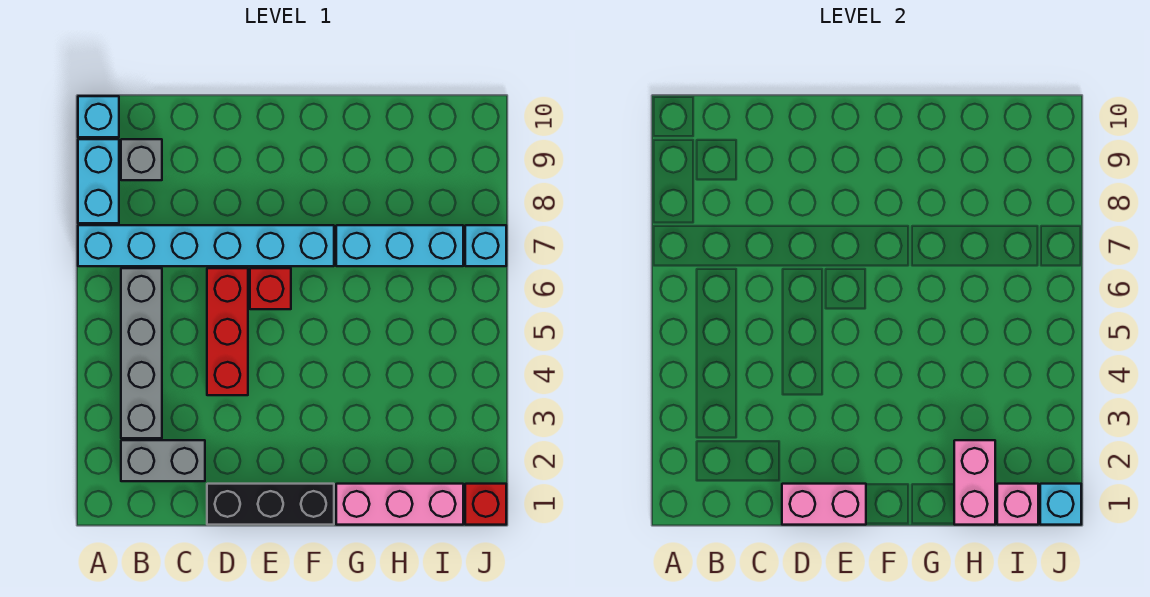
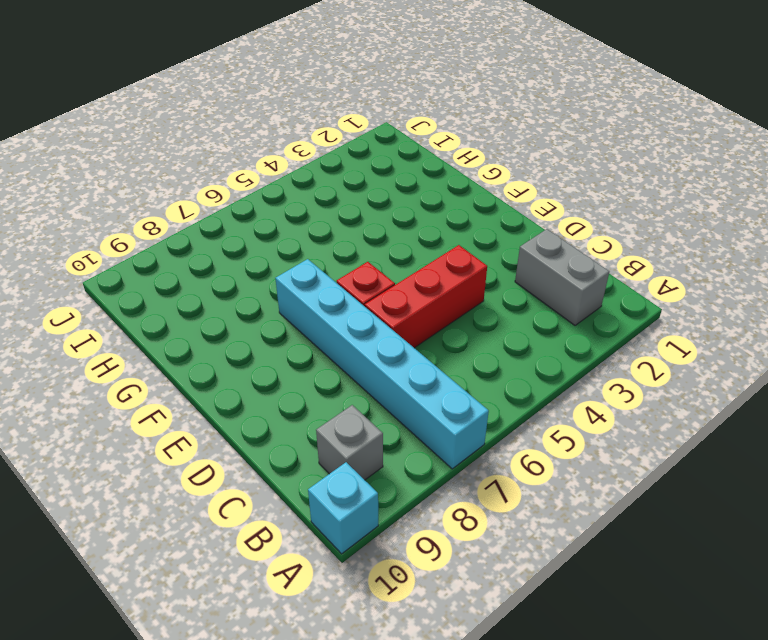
none -> cyan 1x2 brick [78,139,119,223]
none -> grey 1x4 brick [121,268,162,438]
none -> black 1x3 brick [207,484,334,525]

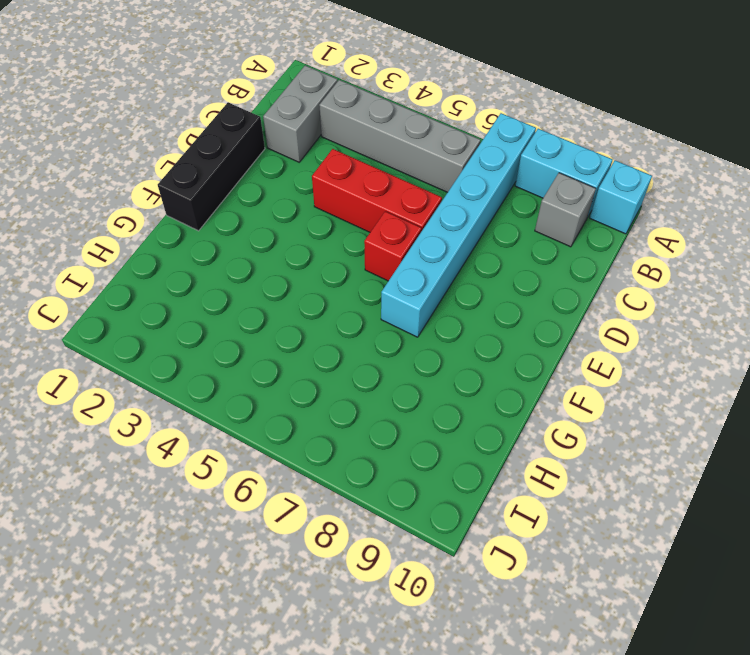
none -> pink 1x3 brick [336,484,463,525]
none -> cyan 1x3 brick [336,225,463,266]
none -> red 1x1 brick [465,484,506,525]

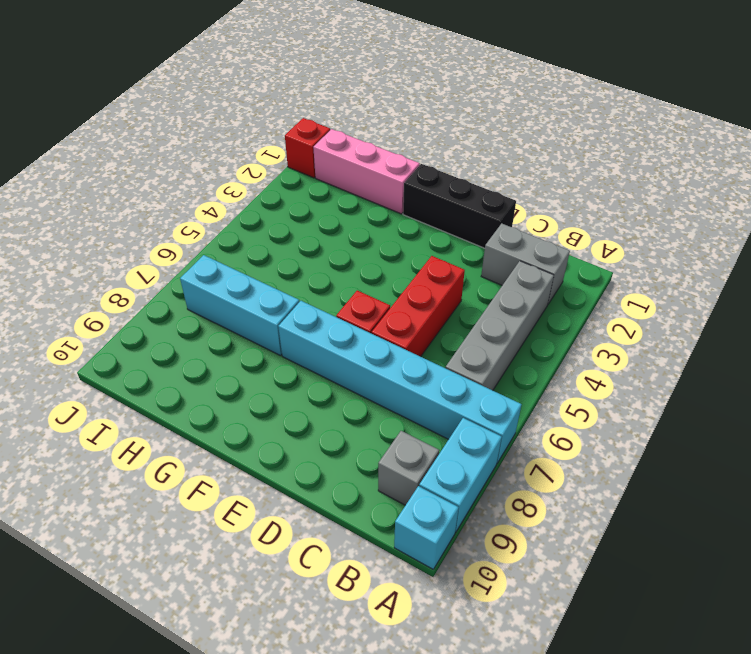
none -> cyan 1x1 brick [465,225,506,266]
none -> pink 1x2 brick [782,484,866,525]
none -> pink 1x2 brick [954,440,995,525]

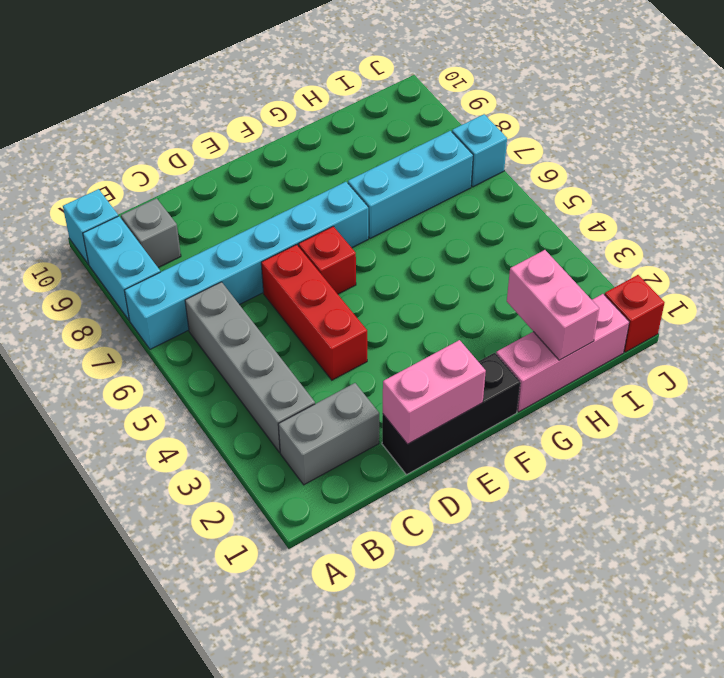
none -> pink 1x1 brick [997,484,1038,525]
none -> cyan 1x1 brick [1040,484,1081,525]

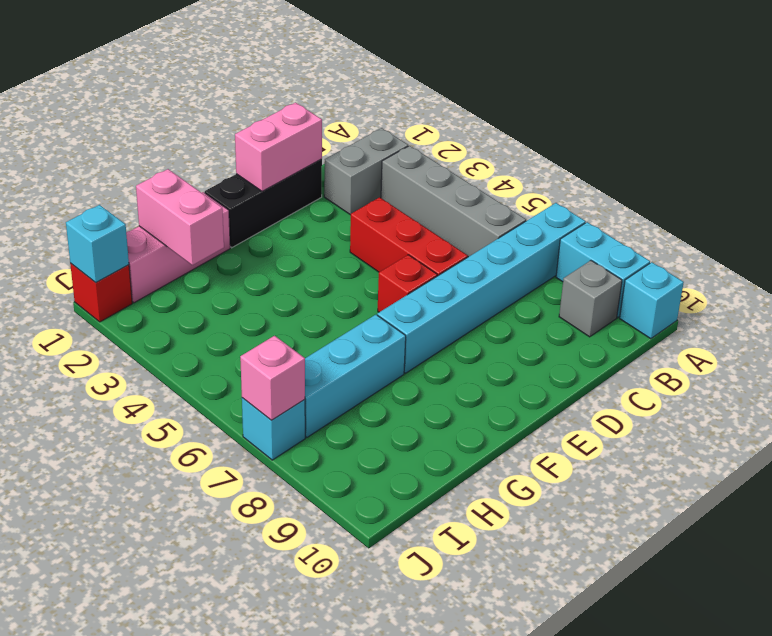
pink 1x1 brick [240,336,305,420] -> pink 1x1 brick moved to [997,484,1038,525]

